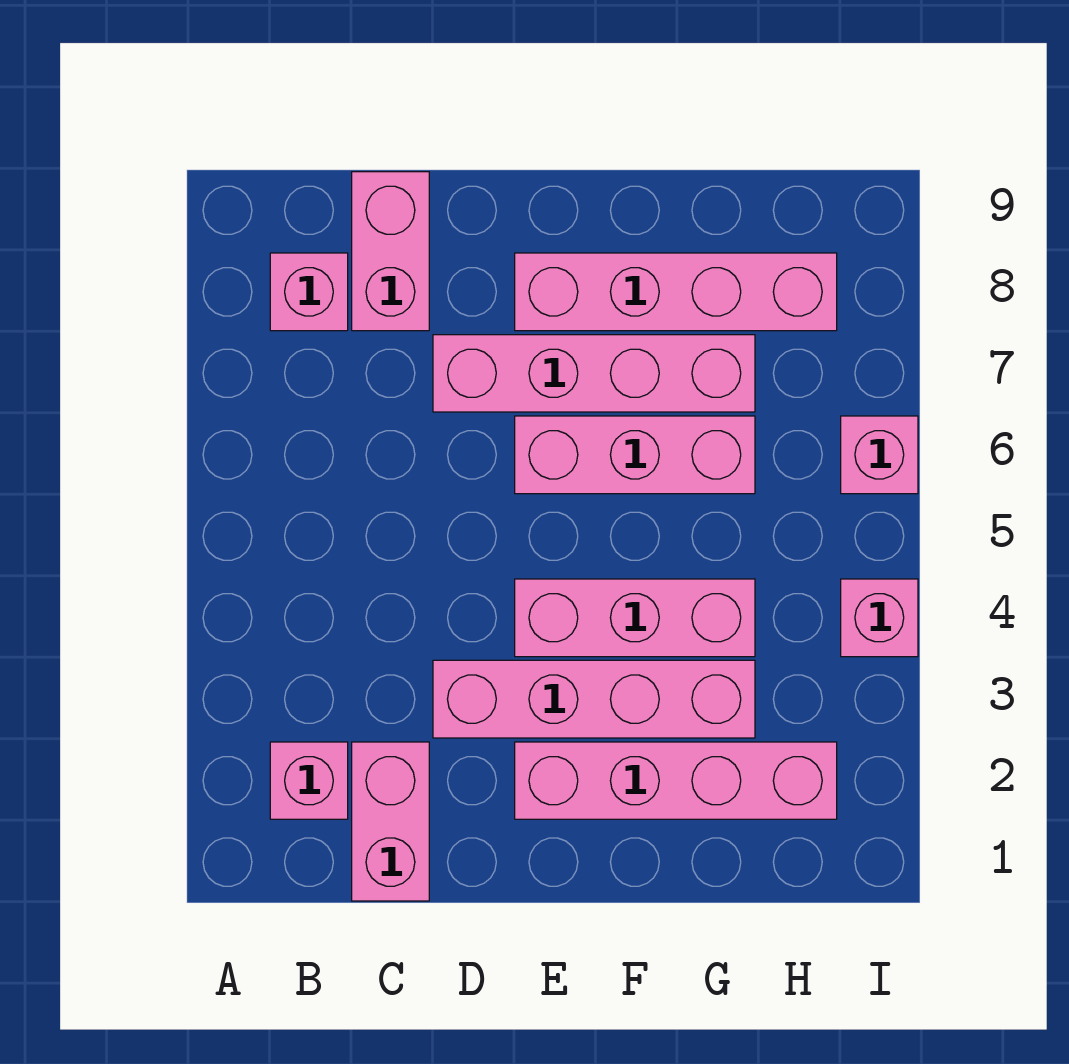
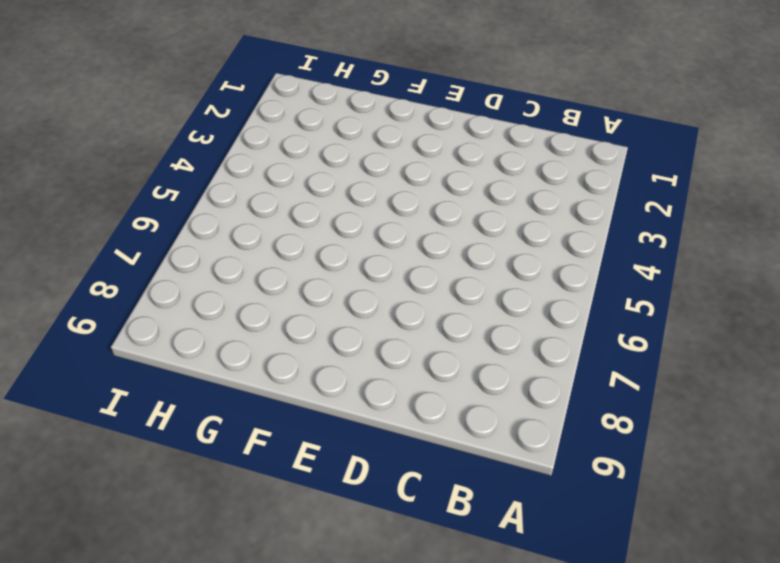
none -> pink 1x1 brick [270,742,348,819]
none -> pink 1x1 brick [270,253,348,331]
none -> pink 1x2 brick [352,742,429,901]

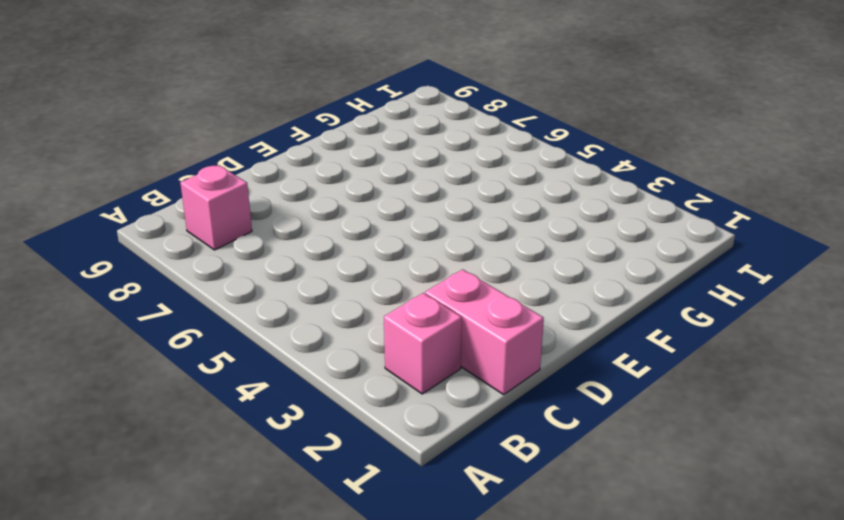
none -> pink 1x2 brick [352,172,429,331]
none -> pink 1x4 brick [433,660,755,738]
none -> pink 1x4 brick [433,335,755,412]

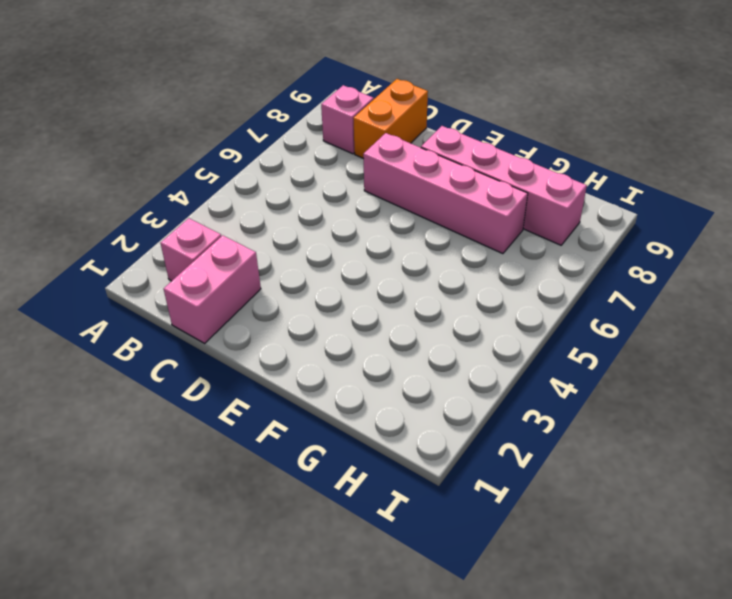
orange 1x2 brick [353,79,428,159] -> pink 1x2 brick [352,172,429,331]
none -> pink 1x4 brick [433,660,755,738]
none -> pink 1x4 brick [515,742,837,819]
none -> pink 1x3 brick [515,579,755,657]

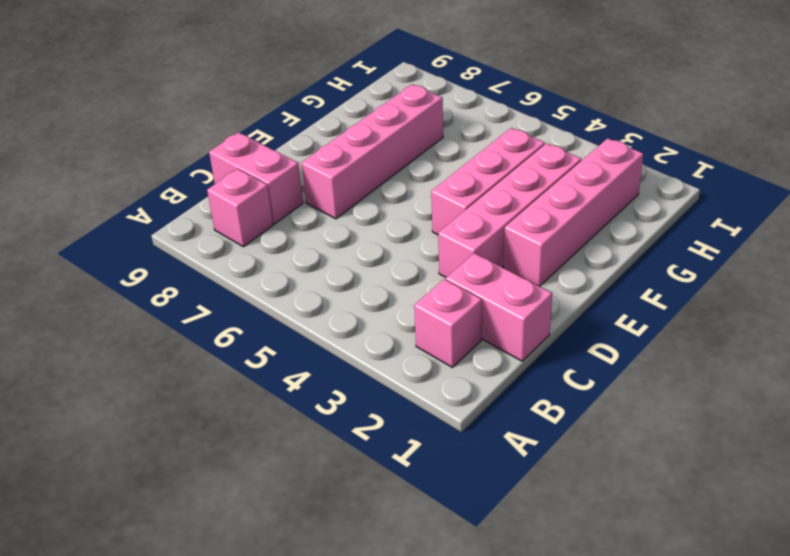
none -> pink 1x3 brick [515,416,755,494]
none -> pink 1x4 brick [515,253,837,331]
none -> pink 1x1 brick [841,579,918,657]

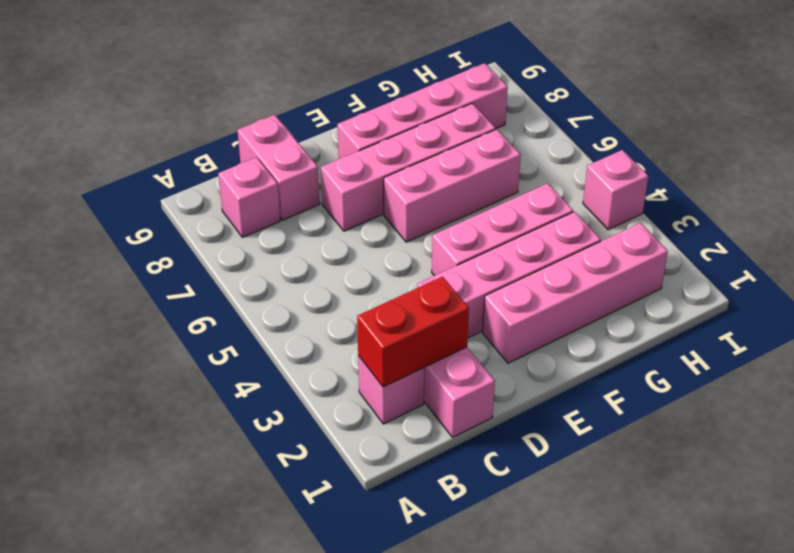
red 1x2 brick [357,277,469,387] -> none
none -> pink 1x1 brick [841,416,918,494]

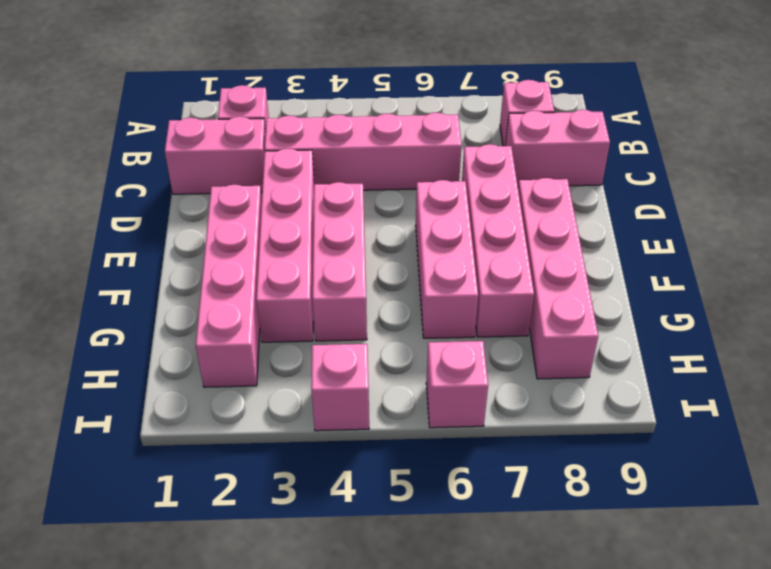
pink 1x4 brick [265,113,462,190] -> none

